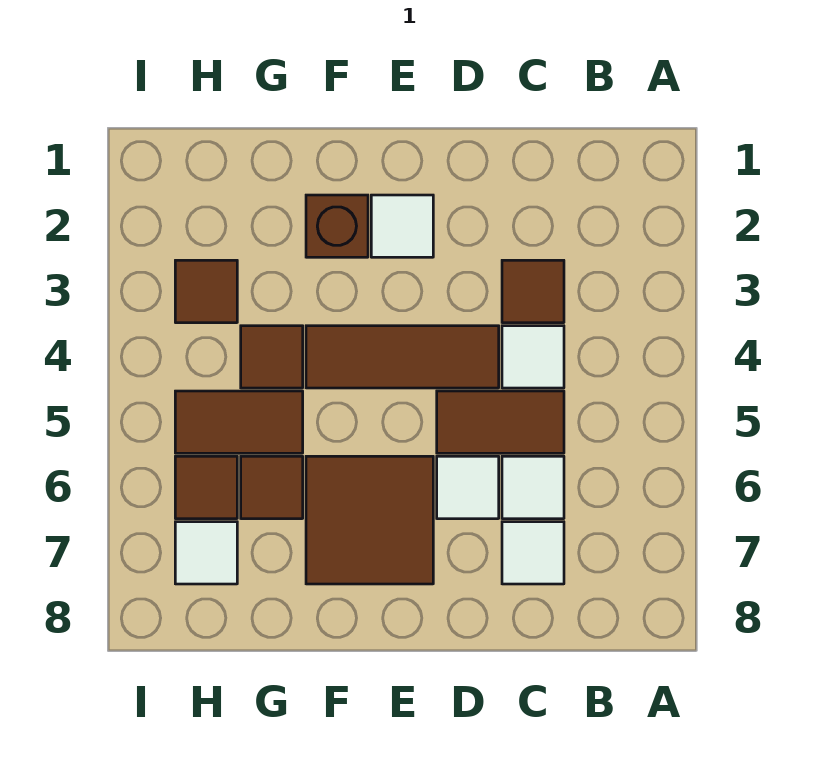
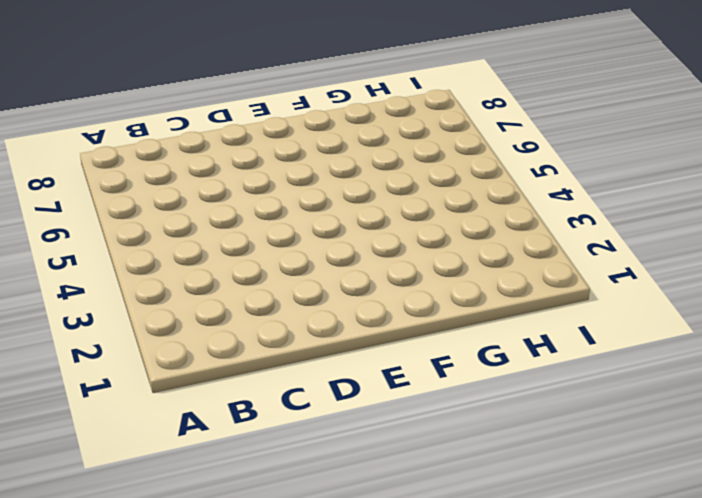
none -> brown 1x1 tile [502,260,564,323]
none -> white 1x1 tile [502,326,564,388]
none -> brown 1x2 tile [437,391,564,453]

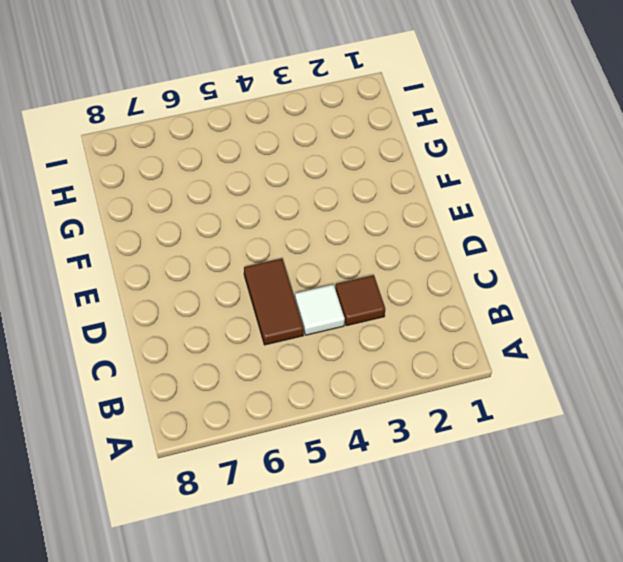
none -> white 1x1 tile [502,456,564,519]
none -> white 1x1 tile [502,522,564,584]
none -> brown 1x3 tile [306,326,499,388]

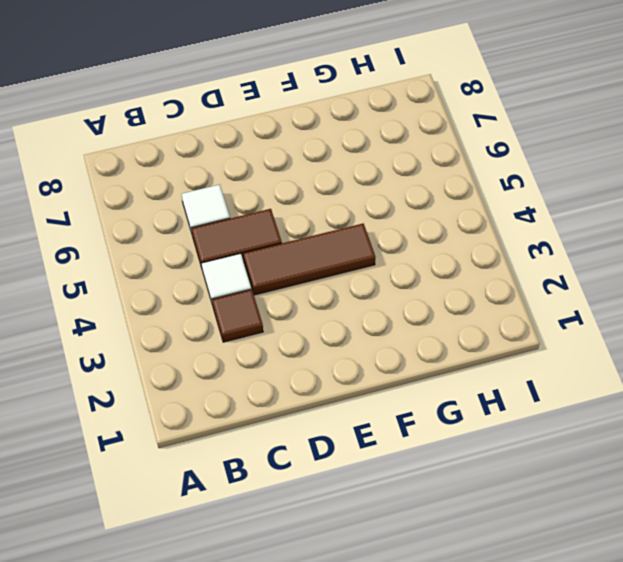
none -> white 1x1 tile [502,522,564,584]
none -> white 1x1 tile [437,456,499,519]
none -> white 1x1 tile [371,195,433,257]

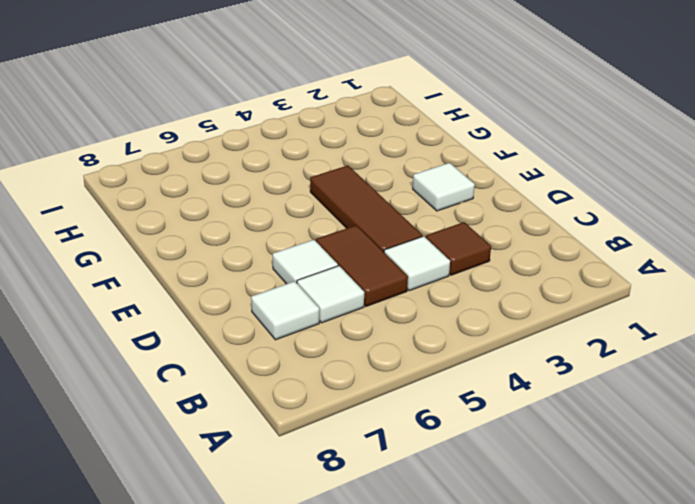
none -> brown 2x2 tile [306,456,433,584]
none -> brown 1x1 brick [306,195,368,257]
none -> brown 1x1 tile [241,326,303,388]

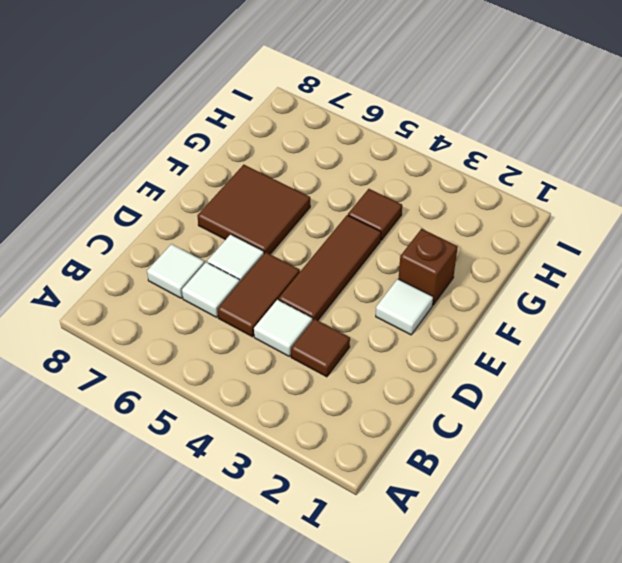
none -> brown 1x2 tile [175,391,303,453]
none -> brown 1x1 tile [241,456,303,519]
none -> brown 1x1 tile [175,260,237,323]

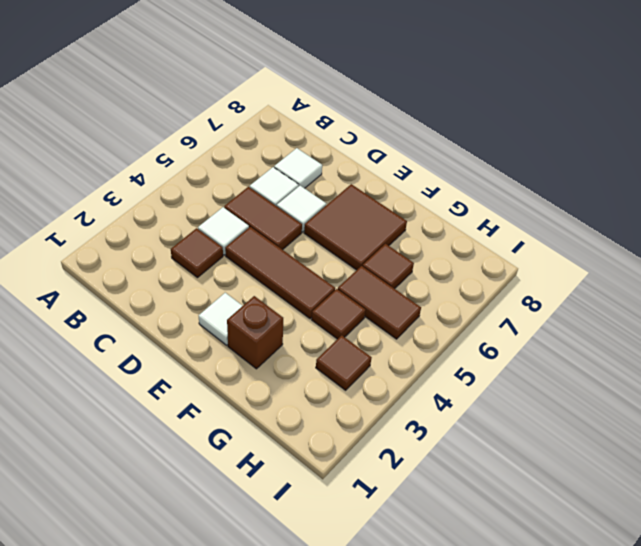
none -> brown 1x1 tile [175,456,237,519]
none -> white 1x1 tile [175,522,237,584]

